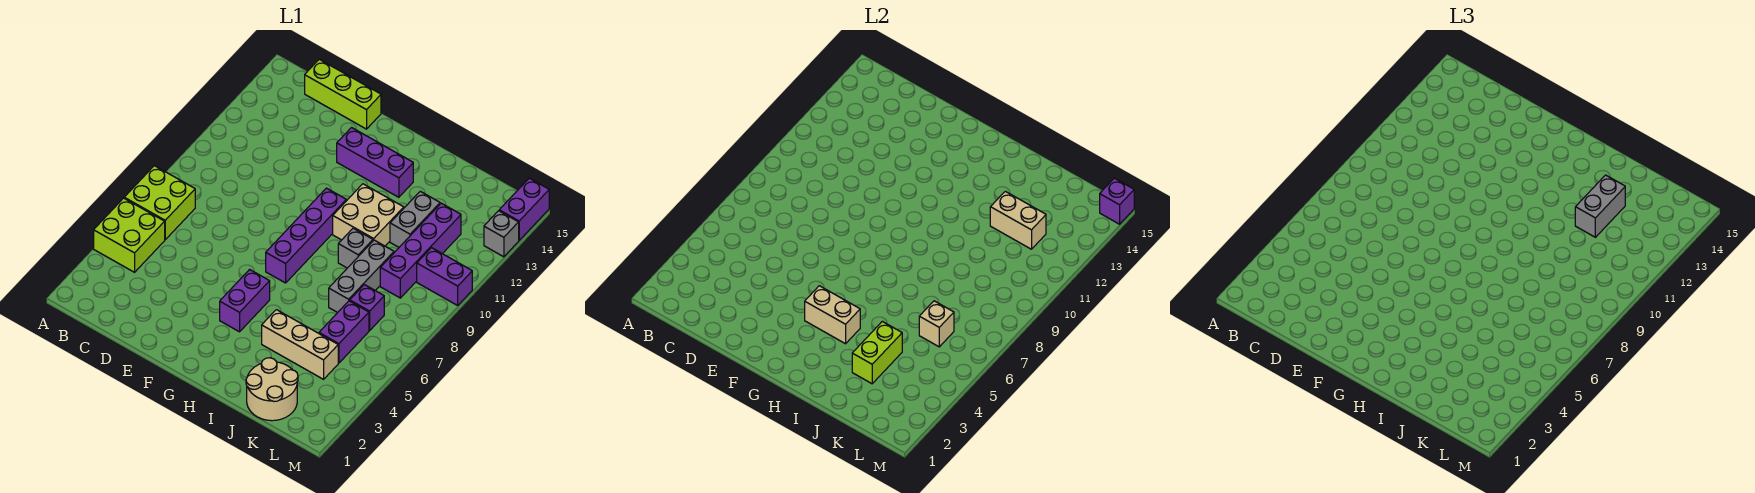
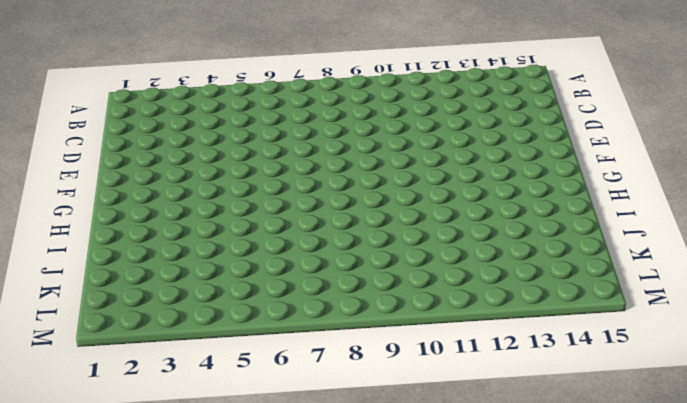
none -> lime 2x2 brick [94,198,165,272]
none -> lime 2x2 brick [124,166,195,240]
none -> lime 1x3 brick [305,59,381,129]

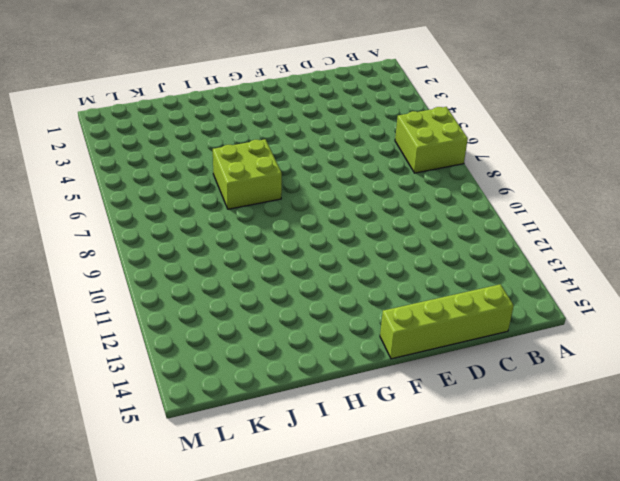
lime 1x4 brick [380,284,514,359] -> lime 1x3 brick [305,59,381,129]
lime 2x2 brick [213,139,282,209] -> lime 2x2 brick moved to [94,198,165,272]
none -> purple 1x3 brick [337,128,413,197]
none -> purple 1x2 brick [220,270,270,332]
none -> purple 1x4 brick [266,188,346,283]

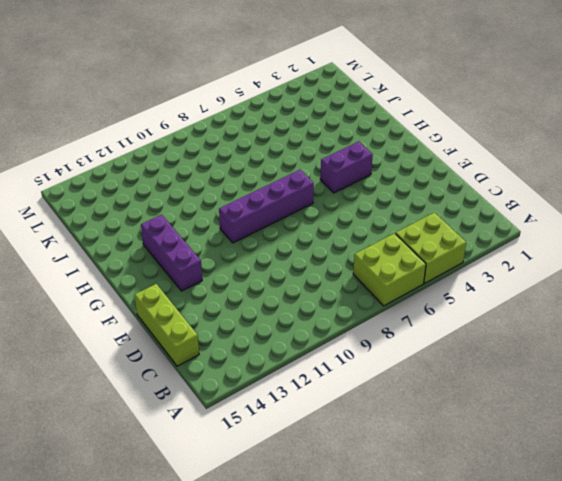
none -> tan 2x2 brick [333,184,404,246]
none -> tan 1x3 brick [262,310,338,379]
none -> grey 1x1 brick [338,228,373,268]

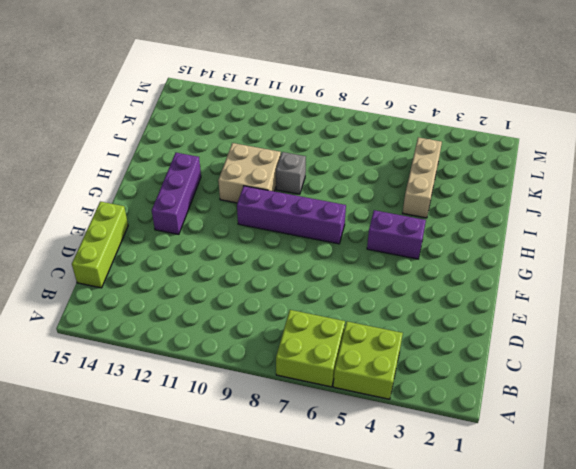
none -> tan 2x2 round brick [246,358,298,421]
none -> grey 1x3 brick [329,240,394,313]
none -> grey 1x2 brick [390,191,440,247]

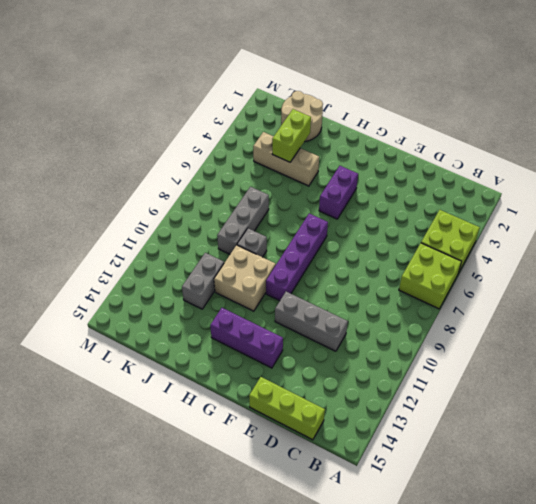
grey 1x3 brick [275,292,348,351] -> none
none -> purple 1x2 brick [319,301,369,363]
none -> purple 1x1 brick [350,285,384,330]
none -> purple 1x4 brick [380,203,461,298]

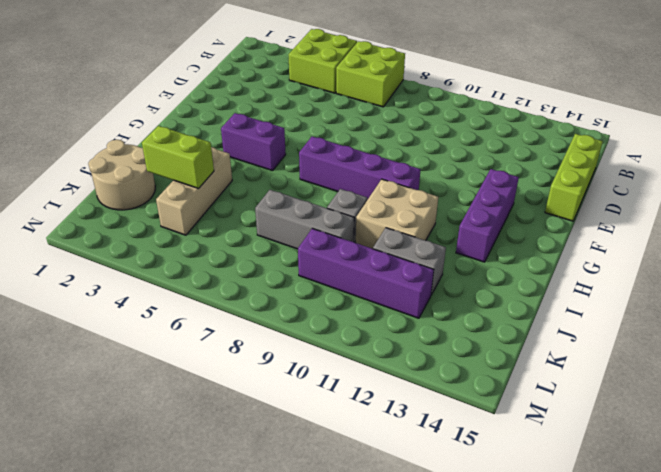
none -> purple 1x2 brick [319,301,369,363]
none -> purple 1x1 brick [350,285,384,330]
none -> purple 1x2 brick [417,248,472,305]

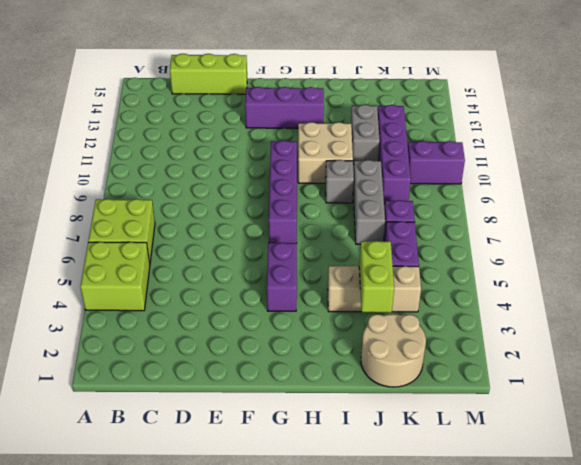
none -> grey 1x1 brick [484,211,519,257]
none -> purple 1x2 brick [499,178,549,240]
none -> tan 1x2 brick [805,286,860,344]

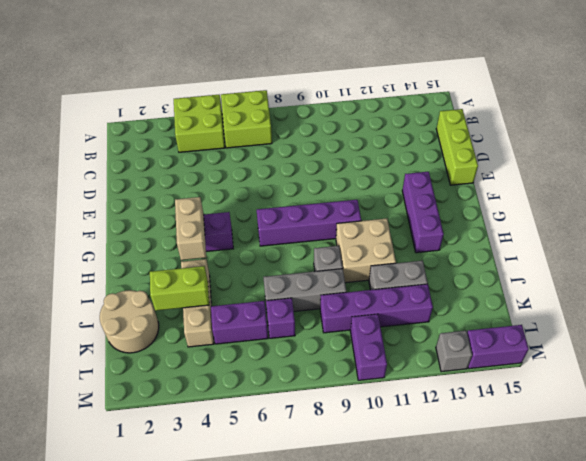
none -> tan 1x2 brick [990,191,1046,249]
none -> tan 1x1 brick [919,301,954,347]
none -> purple 1x1 brick [1100,178,1134,224]

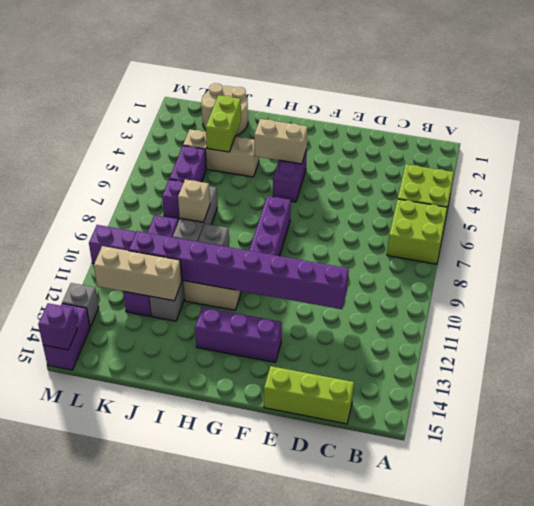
purple 1x8 brick [129,231,349,309] -> none
tan 1x1 brick [178,179,210,222] -> tan 1x1 brick moved to [919,301,954,347]
tan 1x3 brick [94,246,182,301] -> tan 1x2 brick [990,191,1046,249]
none -> grey 1x2 brick [1575,175,1625,237]

